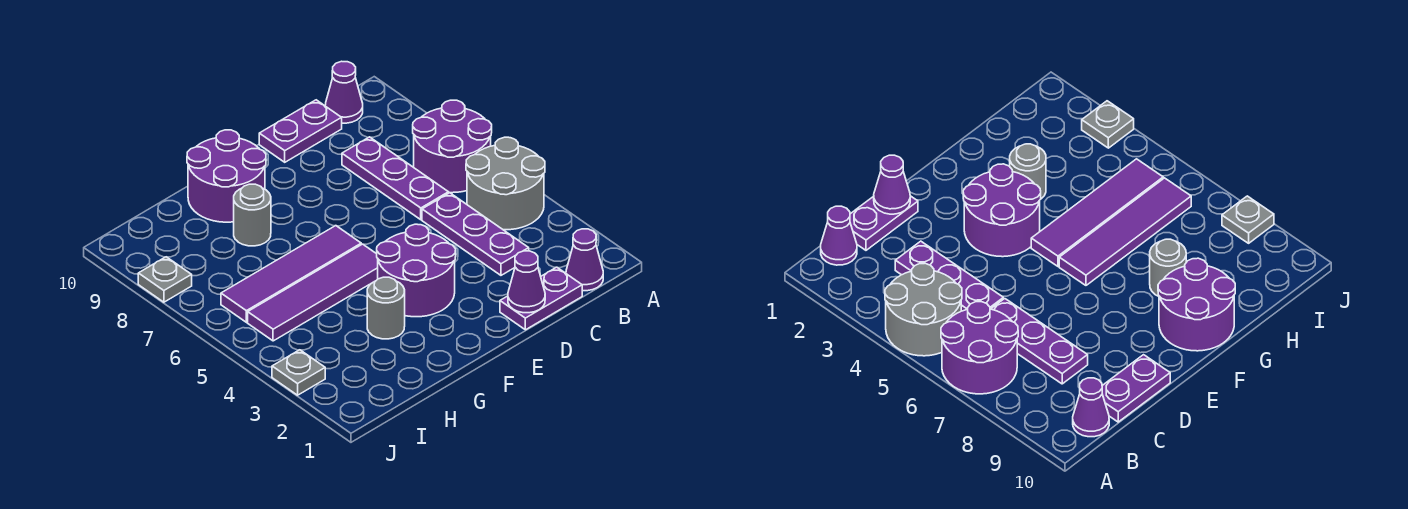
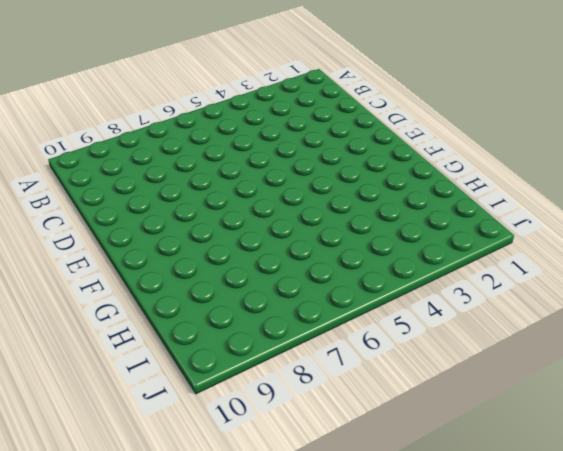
none -> grey 2x2 round brick [466,137,545,230]
none -> purple 2x2 round brick [413,100,492,193]
none -> purple 1x1 cone [566,229,603,291]

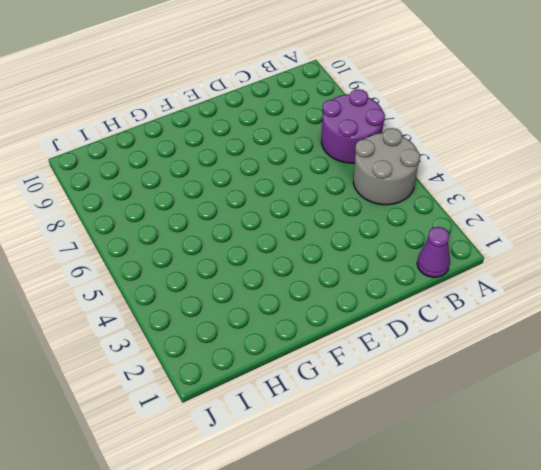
none -> purple 1x1 cone [325,61,363,123]
none -> purple 1x2 plate [500,267,582,330]
none -> purple 1x3 plate [422,193,529,275]

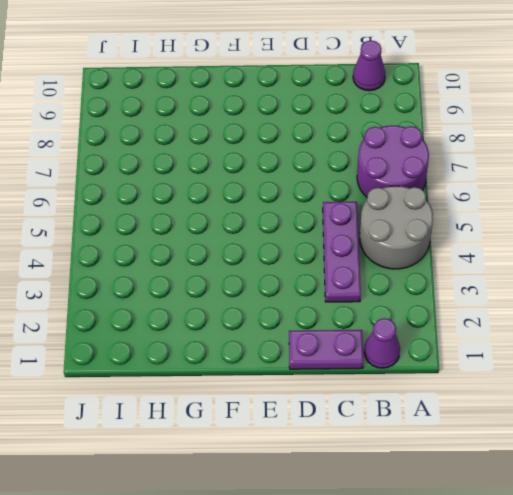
none -> purple 1x3 plate [342,137,448,220]
none -> purple 1x2 plate [259,100,342,162]
none -> purple 2x2 round brick [377,224,456,317]

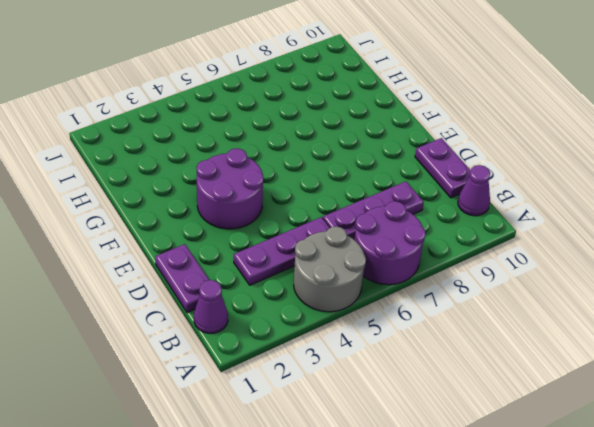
none -> purple 1x4 tile [248,244,378,341]
none -> purple 1x4 tile [221,226,361,322]
none -> purple 2x2 round brick [187,130,266,222]

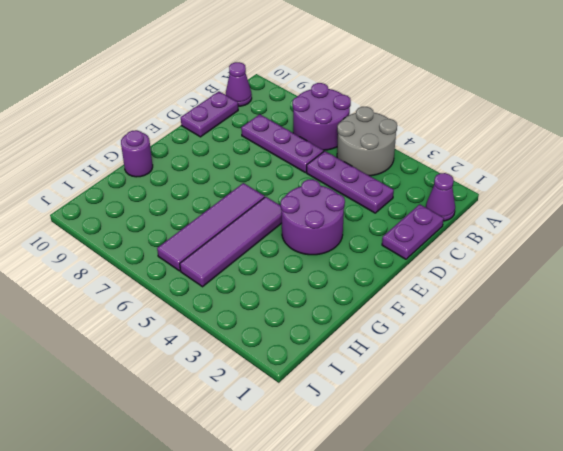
purple 1x1 round brick [121,130,153,177] -> purple 2x2 round brick [187,130,266,222]
none -> grey 1x1 round brick [367,277,405,339]
none -> grey 1x1 round brick [234,184,271,246]
none -> grey 1x1 plate [272,350,325,395]

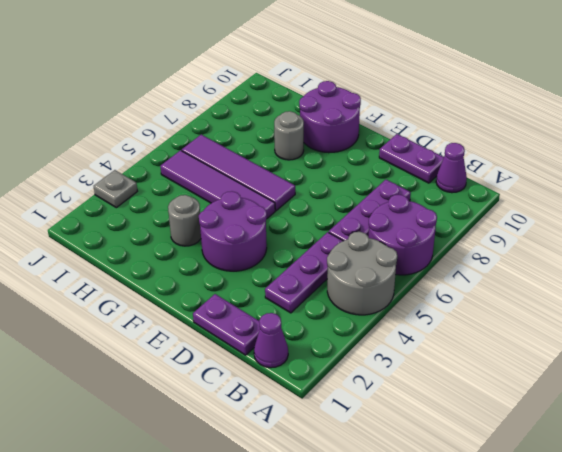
none -> grey 1x1 plate [138,257,192,302]
none -> purple 1x1 cone [508,251,545,313]

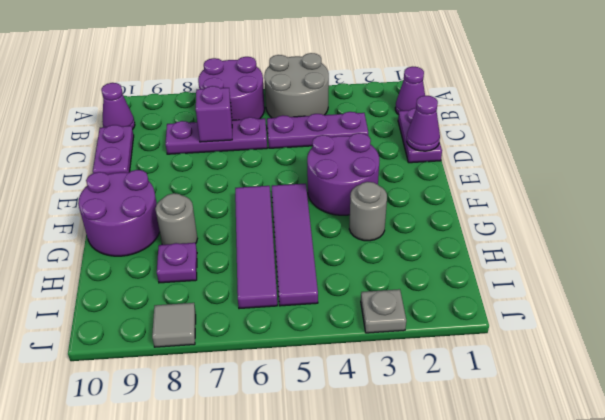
purple 1x1 brick [196,86,232,142] -> none
purple 1x1 plate [157,243,197,283] -> none
grey 1x1 tile [152,303,196,347] -> grey 1x1 plate [138,257,192,302]

